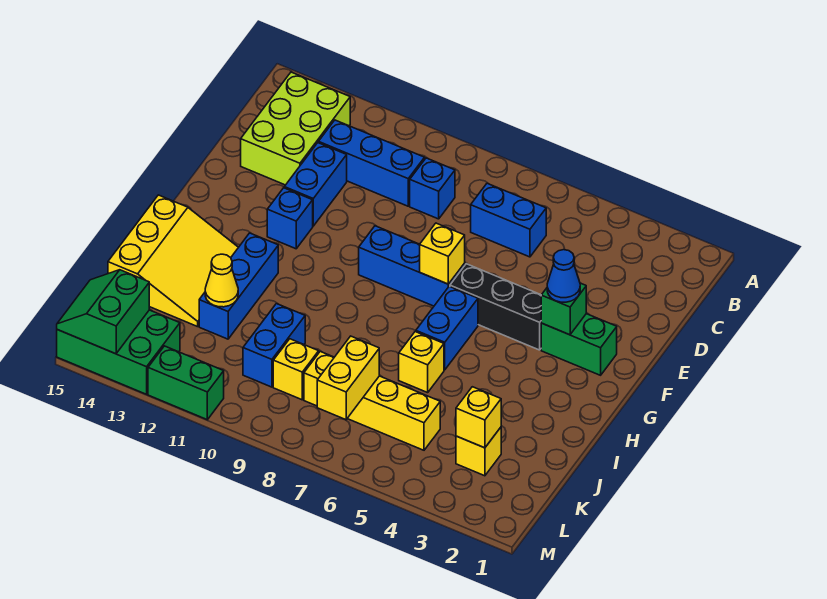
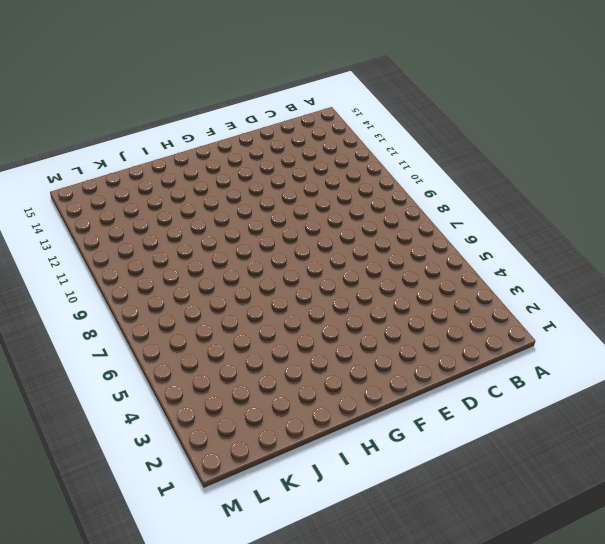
none -> lime 2x3 brick [241,72,350,185]
none -> blue 1x2 brick [471,183,546,257]
none -> blue 1x1 brick [410,158,455,219]

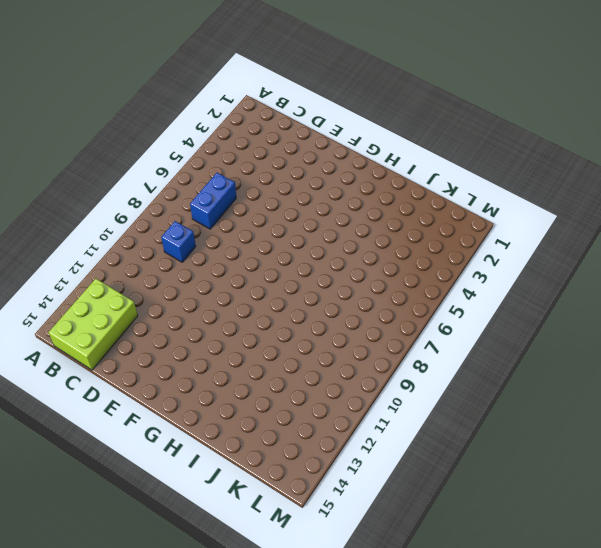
lime 2x3 brick [49,279,138,370] -> lime 2x3 brick turned to [241,72,350,185]
none -> blue 1x3 brick [318,120,425,206]
none -> blue 1x2 brick [284,143,347,226]
none -> green 1x2 brick [541,314,617,375]

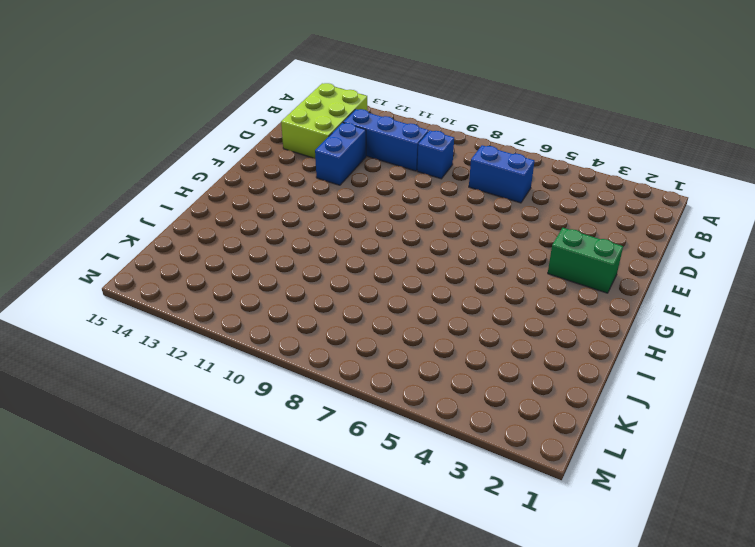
none -> black 1x3 brick [450,264,541,350]
none -> blue 1x3 brick [359,226,465,306]
none -> blue 1x1 brick [267,188,313,249]

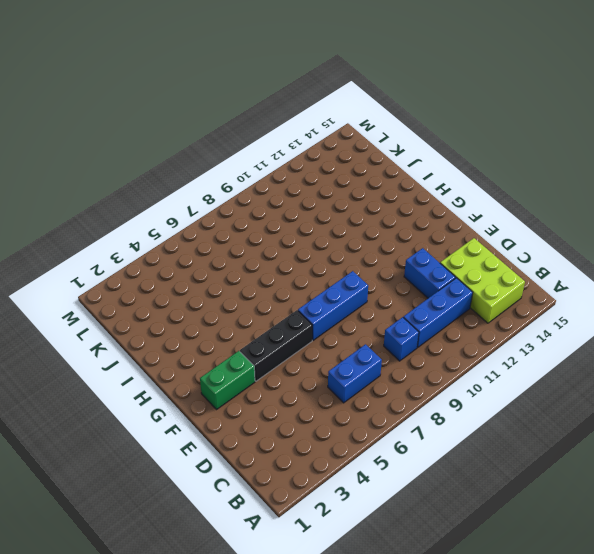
none -> blue 1x1 brick [267,188,313,249]
none -> blue 1x2 brick [416,286,478,370]
none -> blue 1x3 brick [199,233,278,339]

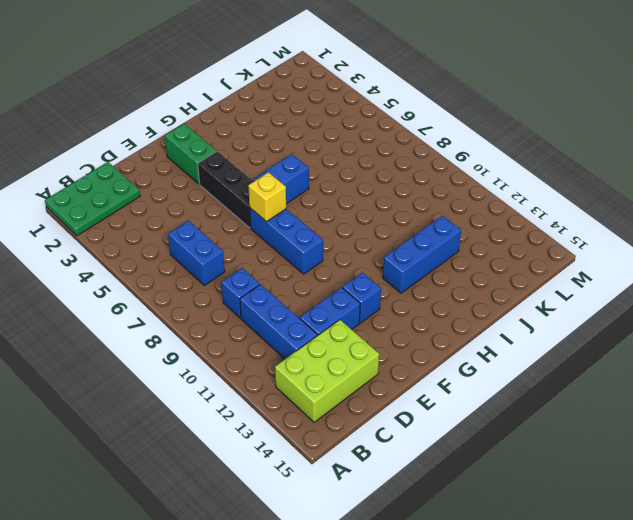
green 2x3 plate [45,162,140,236] -> none
none -> yellow 3x3 slope [108,195,239,327]
none -> yellow 1x1 brick [399,332,444,393]
none -> blue 1x2 brick [243,304,305,387]

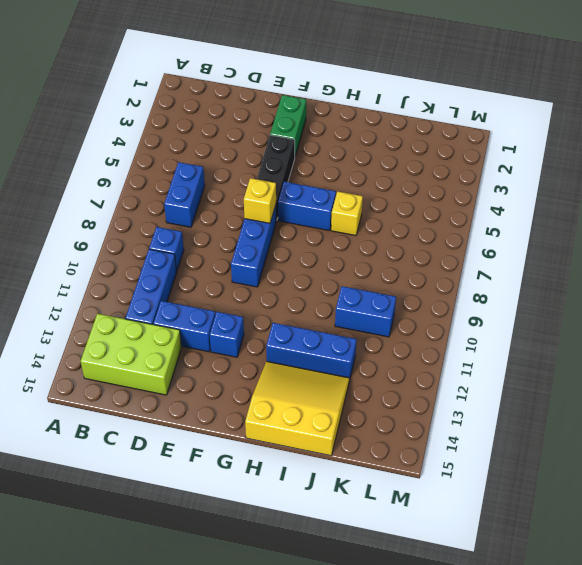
none -> yellow 1x1 brick [456,427,501,476]
none -> yellow 1x4 brick [304,352,440,450]
none -> yellow 1x1 brick [273,339,319,400]

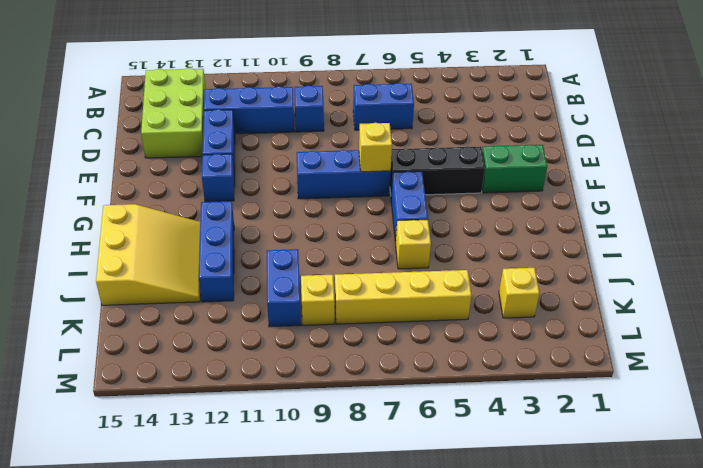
none -> green 2x3 brick [57,310,180,394]
none -> green 1x2 brick [148,346,224,420]
none -> green 1x1 brick [541,283,586,335]

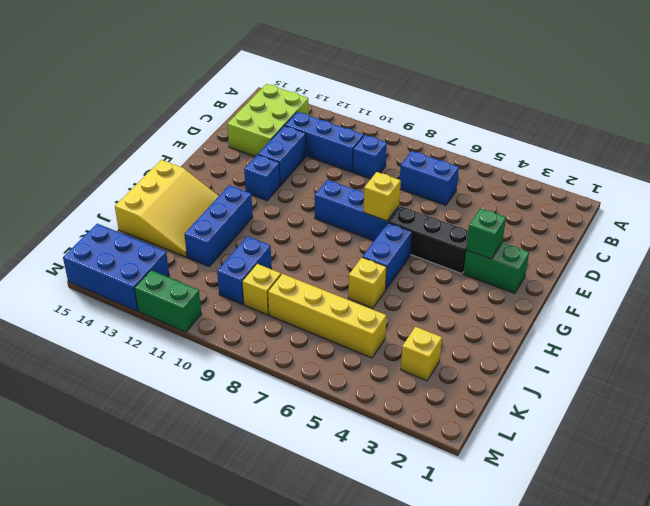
blue 2x3 brick [63,224,169,311] -> green 2x3 brick [57,310,180,394]
none -> yellow 1x1 cone [205,254,238,307]
none -> yellow 1x1 brick [456,387,501,448]
none -> yellow 1x2 brick [317,336,379,420]

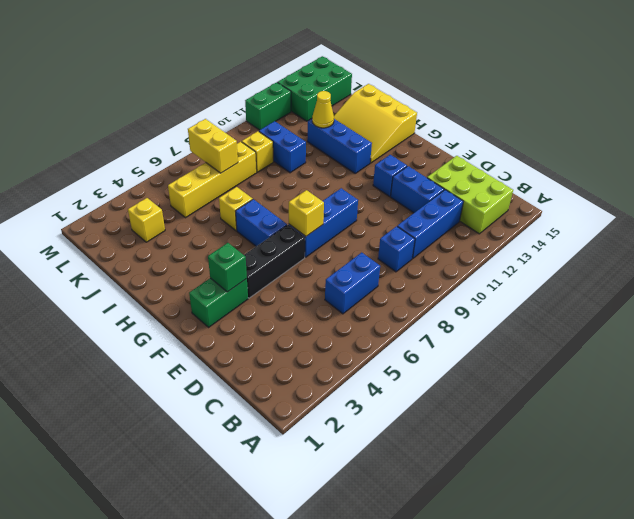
none -> yellow 1x1 brick [456,387,501,448]
none -> green 2x2 slope [57,270,149,354]
none -> blue 1x1 cone [547,250,580,302]

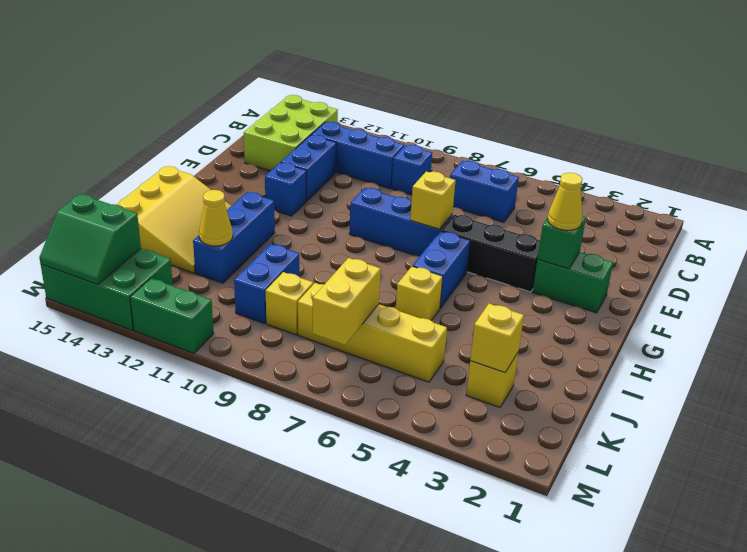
yellow 1x1 cone [548,173,583,230] -> blue 1x1 cone [547,250,580,302]
green 2x2 slope [39,194,141,285] -> green 2x2 slope turned to [57,270,149,354]

